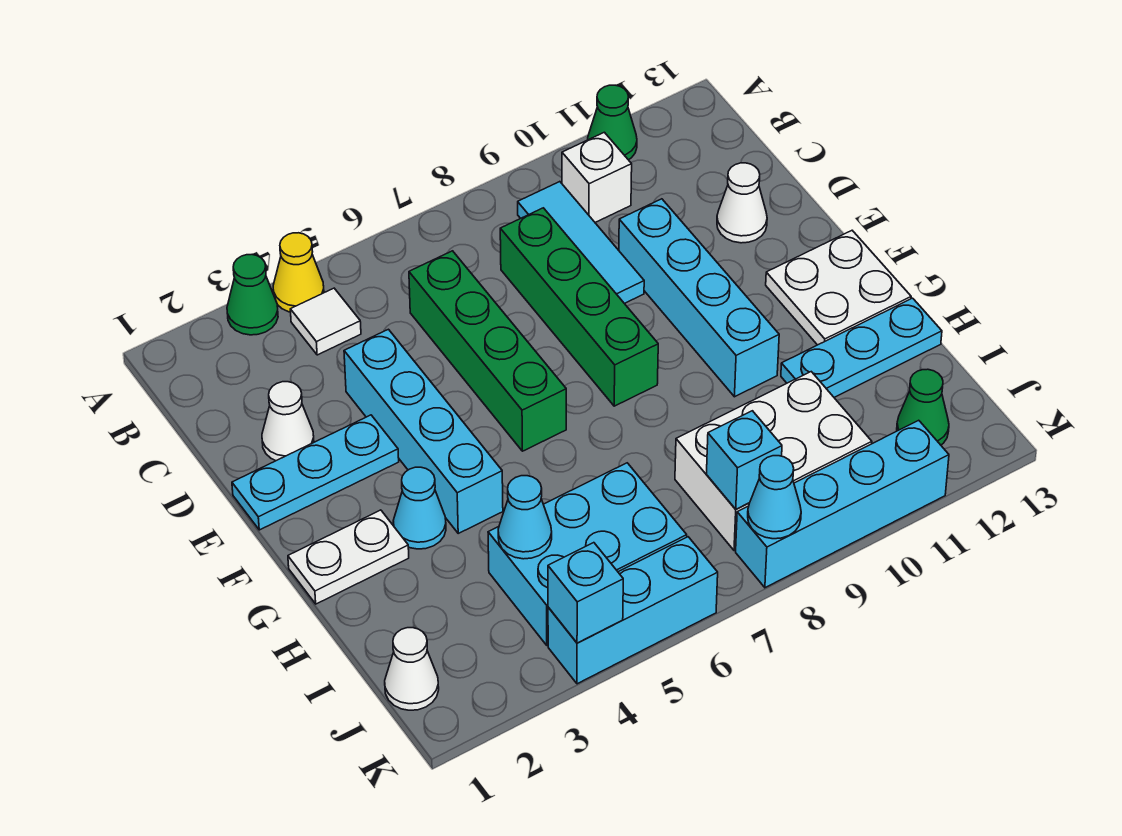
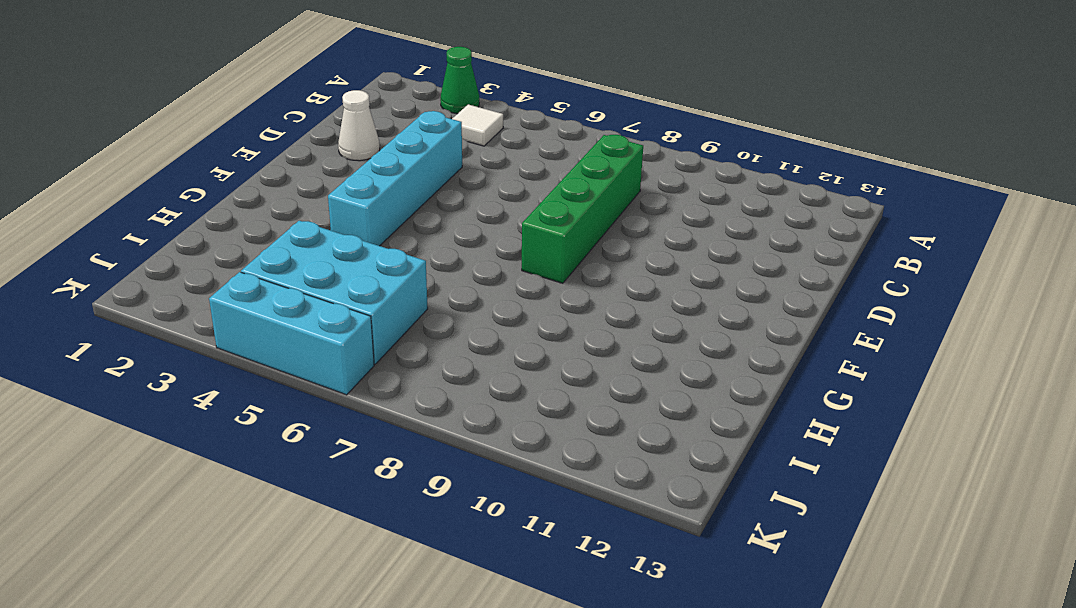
none -> yellow 1x1 cone [273,233,324,312]
none -> green 1x1 cone [588,85,637,160]
none -> cyan 1x3 tile [518,182,644,304]

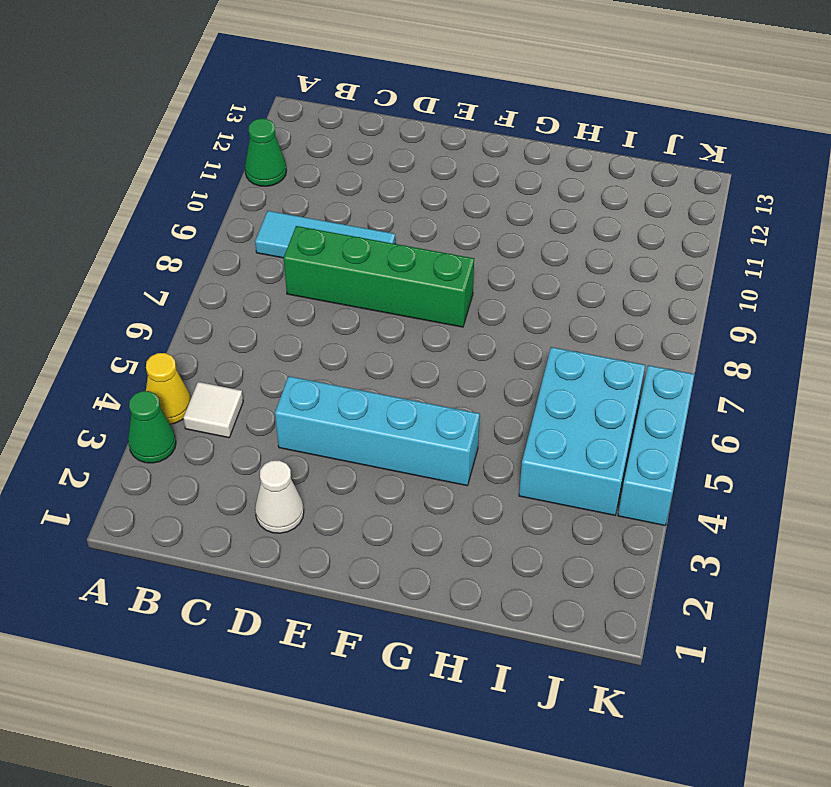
none -> white 1x1 brick [562,132,632,222]
none -> green 1x4 brick [409,251,566,451]
none -> cyan 1x4 brick [619,199,779,397]

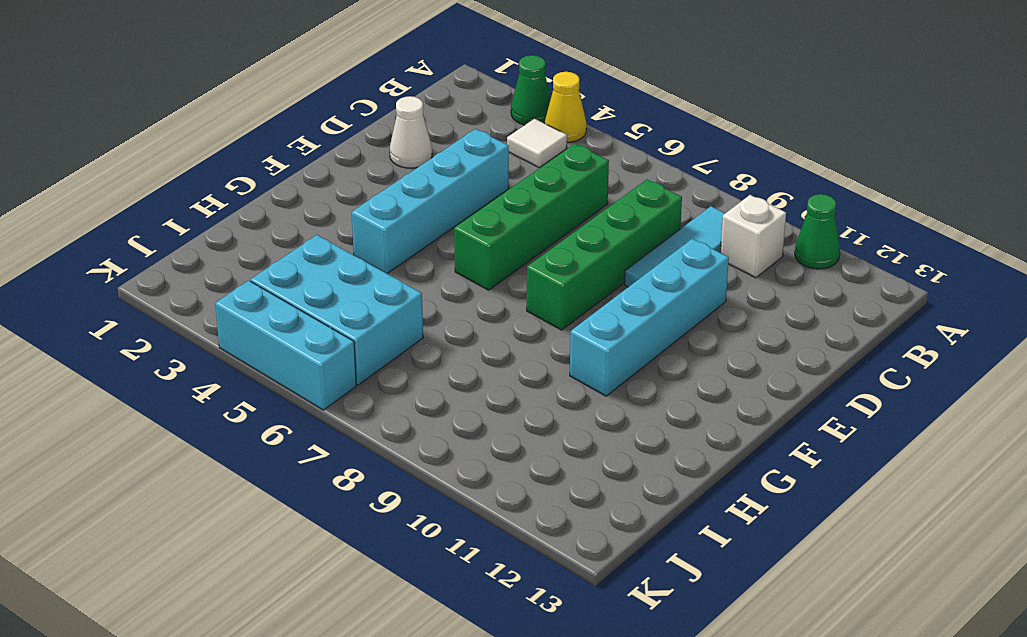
none -> white 1x1 cone [717,163,767,243]
none -> cyan 1x3 plate [232,415,399,530]
none -> white 2x2 plate [766,231,911,345]

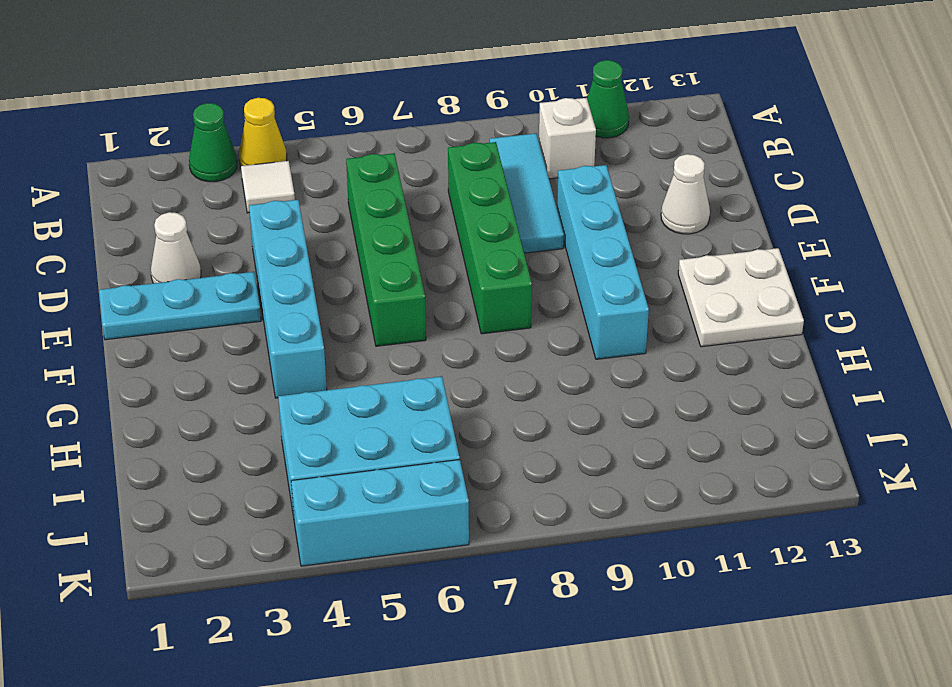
none -> white 1x2 plate [288,510,409,604]
none -> cyan 1x1 cone [393,467,446,549]
none -> cyan 1x3 plate [781,298,942,397]

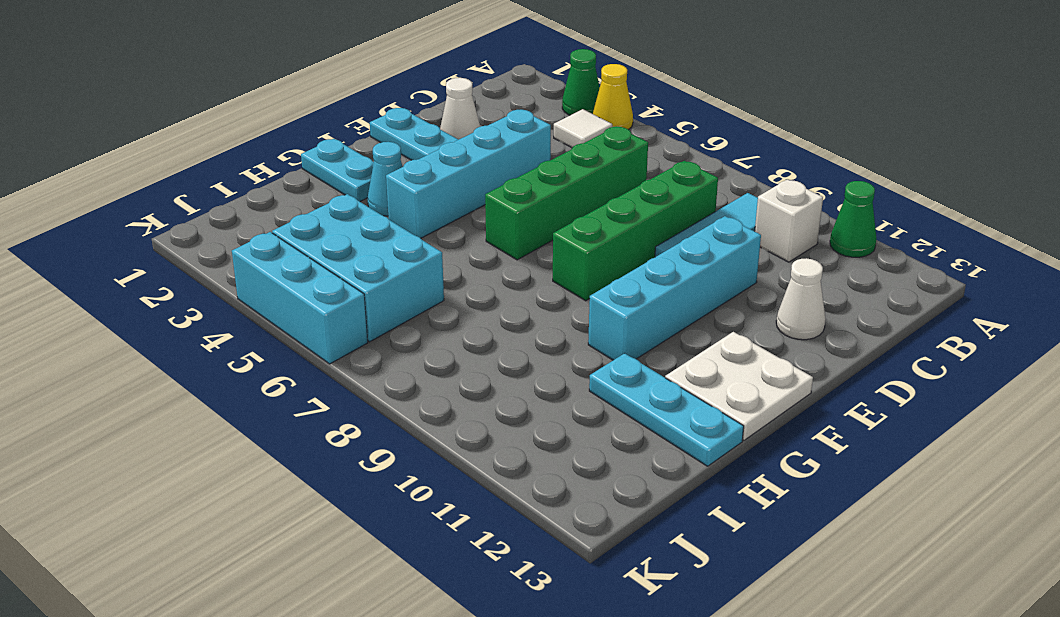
cyan 1x2 plate [301,139,374,201] -> white 1x2 plate [288,510,409,604]
none -> white 2x3 brick [675,372,872,551]
none -> white 1x1 cone [385,628,439,710]
none -> green 1x1 cone [897,369,949,445]

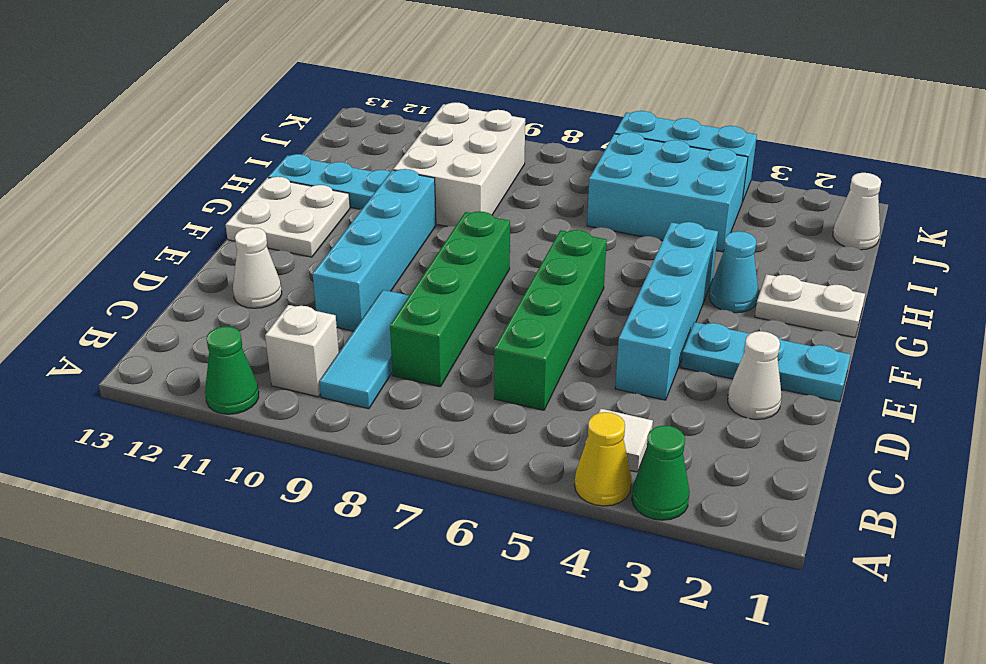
white 2x3 brick [393,102,525,226] -> white 2x3 brick turned to [675,372,872,551]
none -> green 1x1 cone [897,369,949,445]
none -> cyan 1x4 brick [736,420,949,588]
none -> cyan 1x1 cone [498,476,552,559]

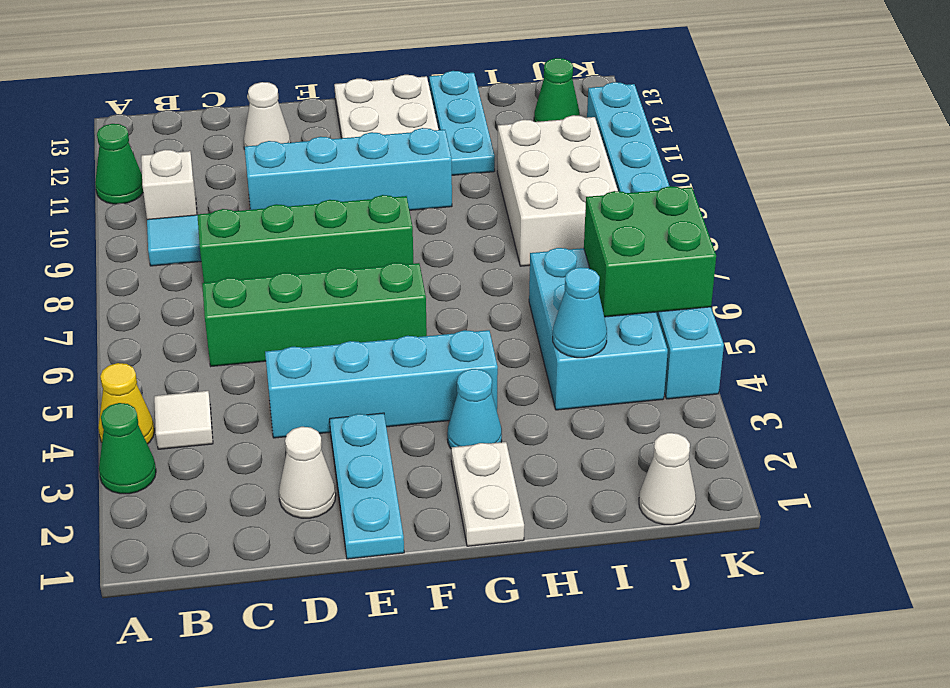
green 2x2 brick [584,186,716,317] -> none
none -> cyan 1x1 brick [707,411,782,509]
none -> cyan 1x1 brick [548,543,623,643]
none -> cyan 1x1 cone [748,456,801,539]

